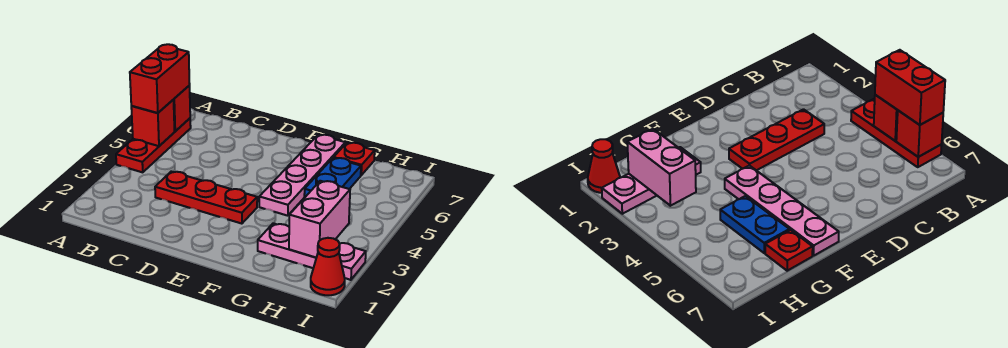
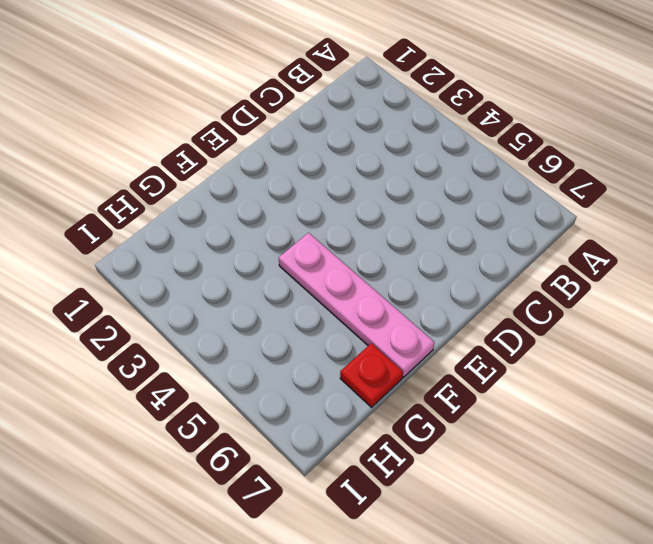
none -> red 1x3 plate [116,118,191,172]
none -> red 1x3 plate [155,172,257,224]

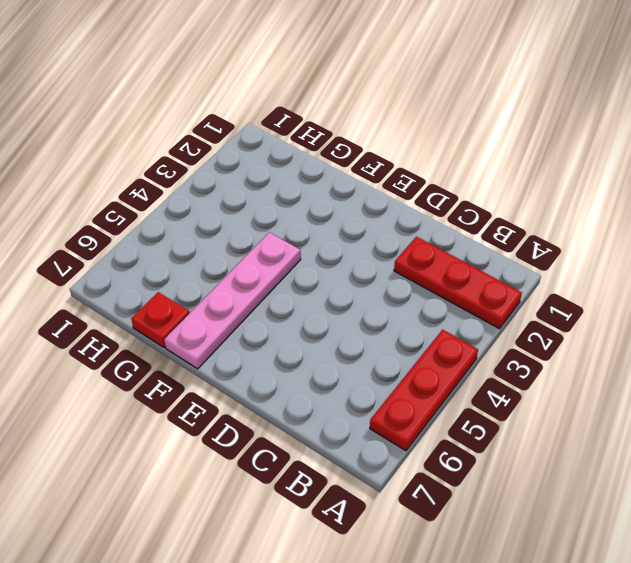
red 1x3 plate [394,237,522,329] -> red 1x3 plate moved to [155,172,257,224]
none -> pink 1x3 plate [258,223,366,280]
none -> blue 1x2 plate [304,158,361,198]

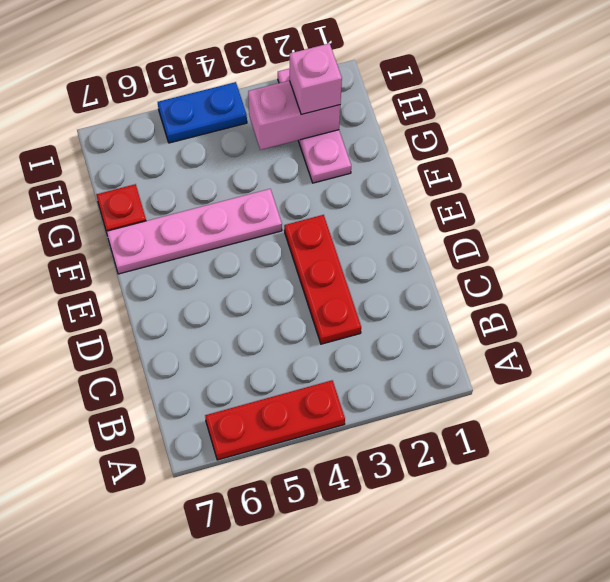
pink 1x1 brick [289,43,342,115] -> none
blue 1x2 plate [158,82,247,143] -> blue 1x2 plate moved to [304,158,361,198]
none -> red 1x1 cone [311,238,345,295]
none -> red 1x1 brick [131,100,175,146]

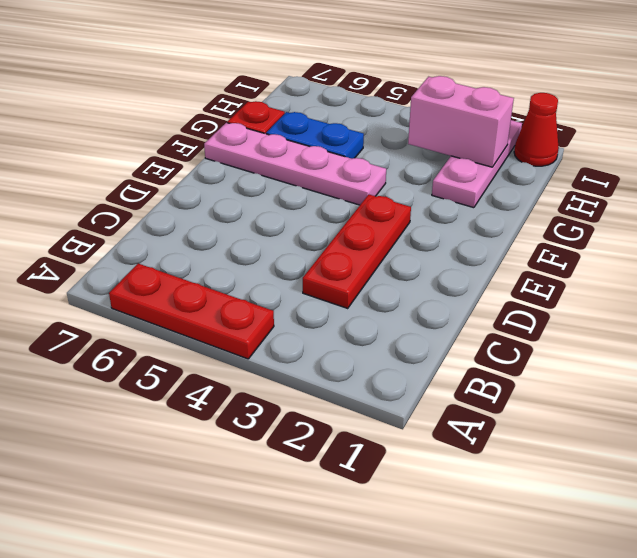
none -> red 1x1 brick [131,100,175,146]
none -> red 1x1 brick [173,86,190,131]

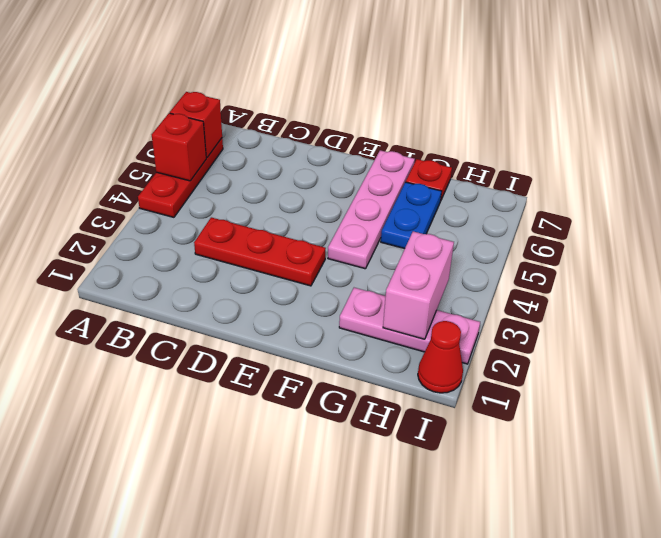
none -> red 1x2 brick [130,44,190,113]

